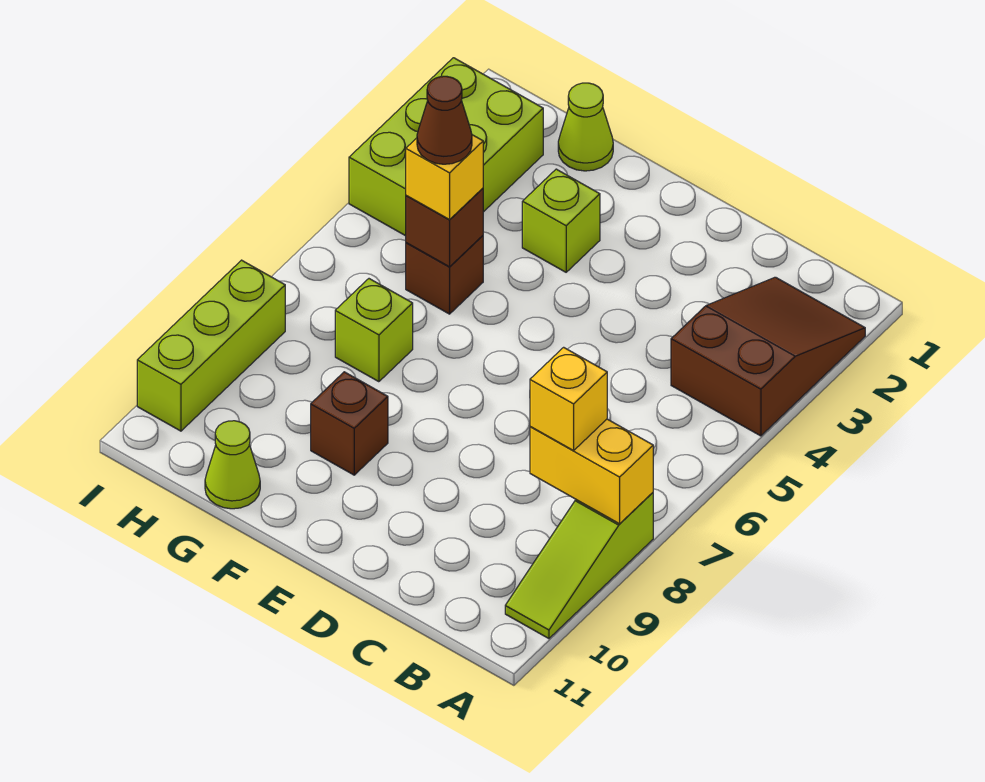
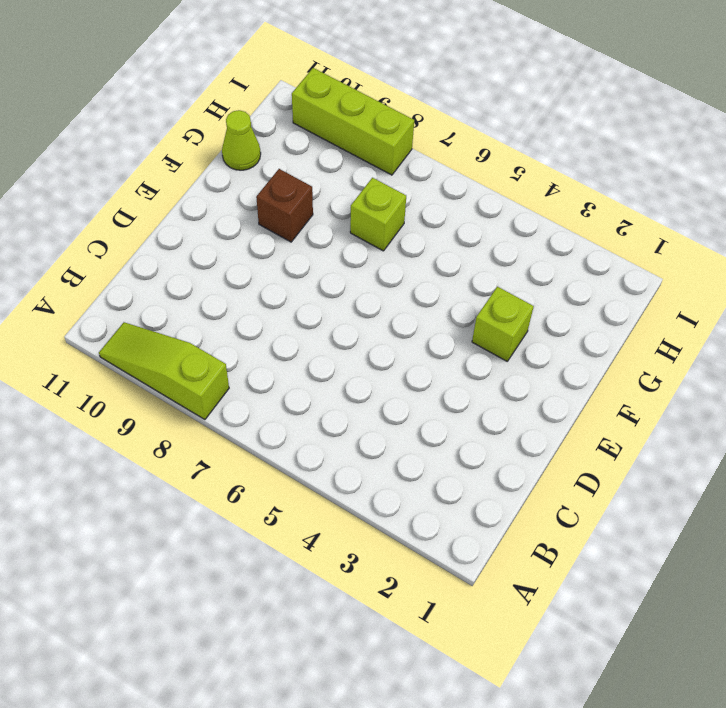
none -> brown 2x3 slope [671,277,865,436]
none -> lime 1x1 cone [558,83,613,171]
none -> brown 1x1 brick [406,236,483,314]

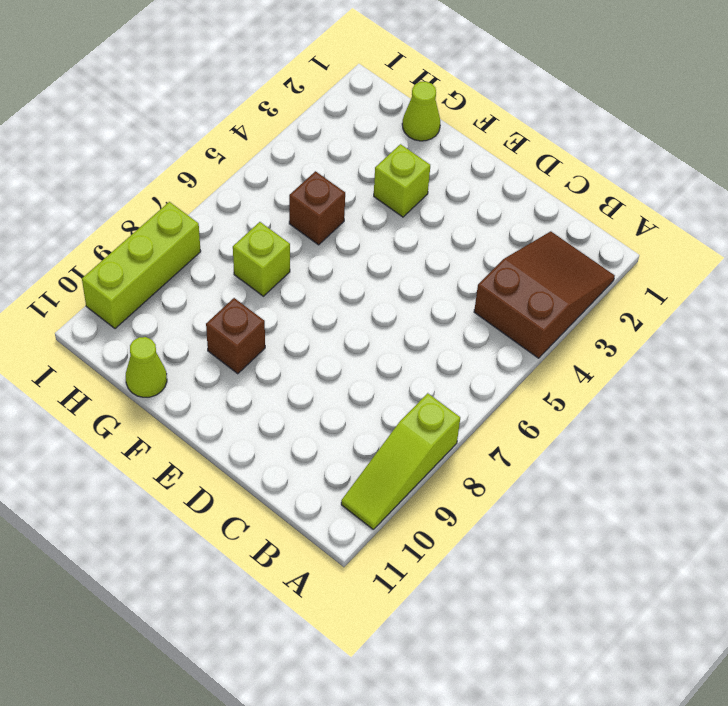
none -> lime 2x3 brick [349,58,543,236]
none -> yellow 1x2 brick [530,419,653,524]
none -> brown 1x1 brick [406,188,483,267]

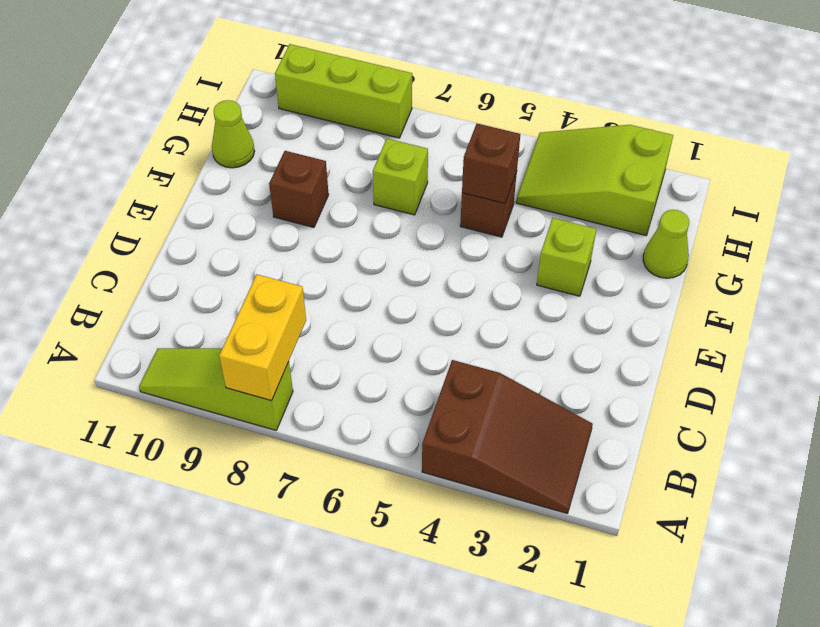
lime 2x3 slope [516,125,673,235] -> lime 2x3 brick [349,58,543,236]
none -> yellow 1x1 brick [530,347,607,451]
none -> yellow 1x1 brick [406,135,483,220]
none -> brown 1x1 cone [417,76,472,164]

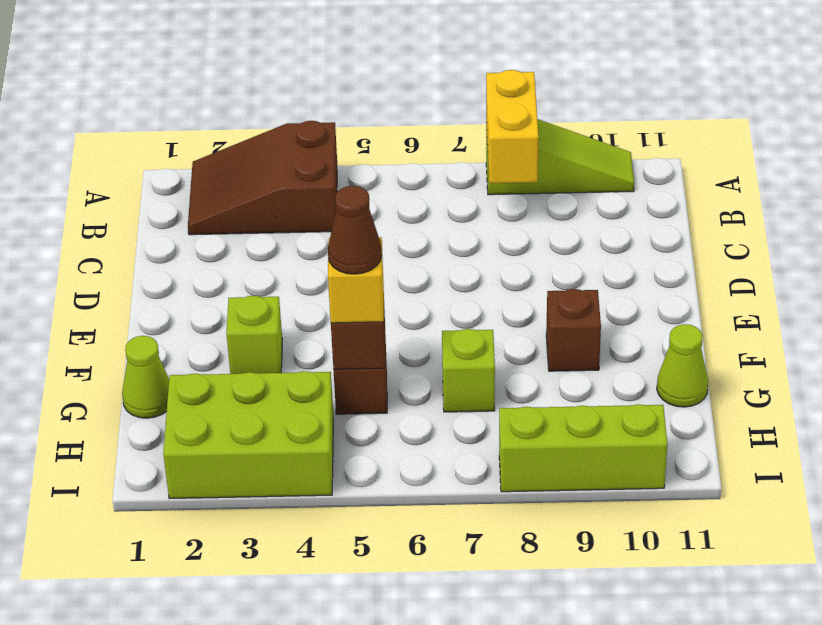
none -> yellow 1x1 brick [530,347,607,451]

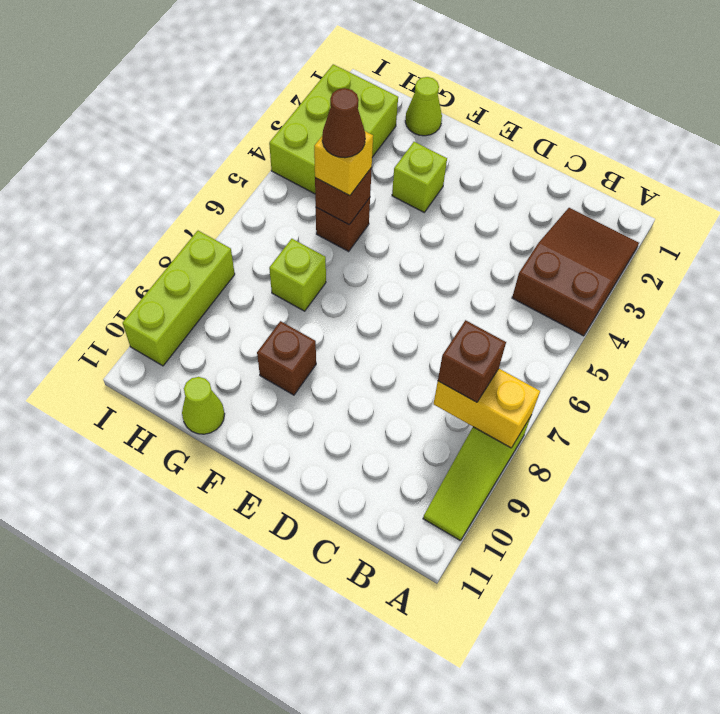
brown 1x1 brick [438,320,506,402] -> yellow 1x1 brick [530,347,607,451]

